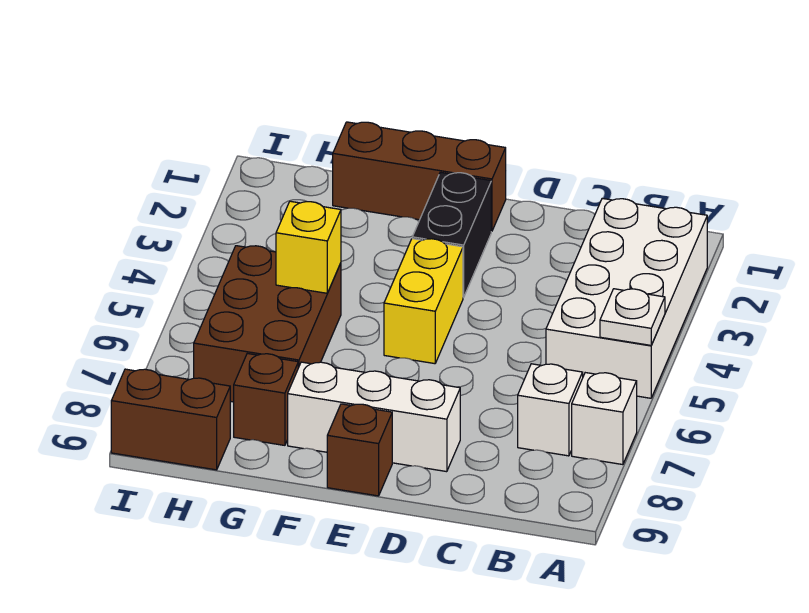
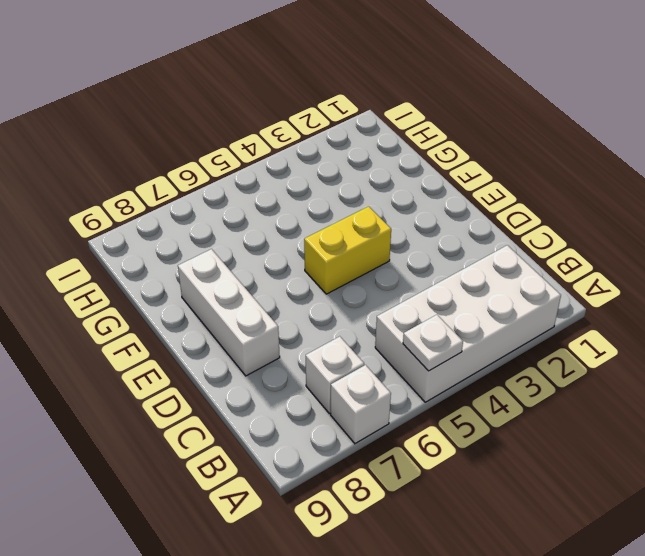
none -> brown 1x3 brick [333,122,506,231]
none -> black 1x2 brick [412,172,491,297]
none -> brown 1x1 brick [327,404,392,496]

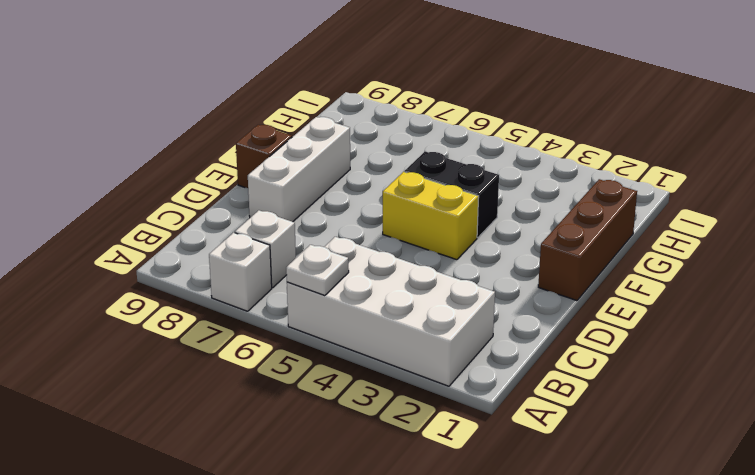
black 1x2 brick [405,151,499,238] -> black 1x2 brick moved to [412,172,491,297]
none -> brown 2x3 brick [194,246,341,402]
none -> brown 1x1 brick [234,353,298,445]
none -> brown 1x2 brick [111,369,230,470]

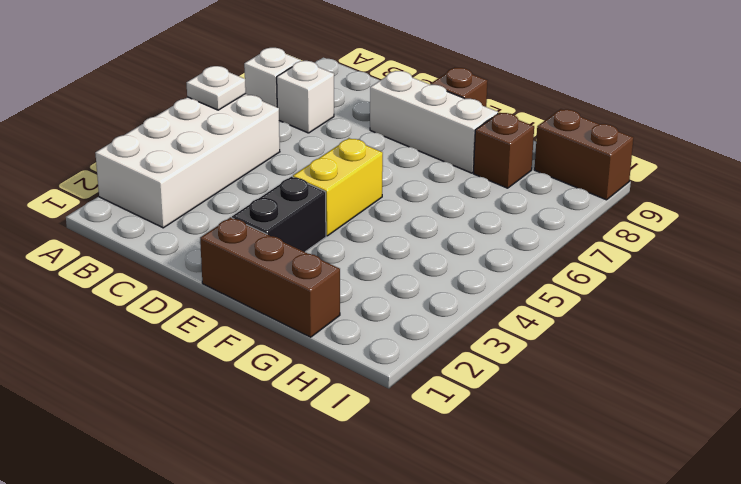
none -> brown 2x3 brick [194,246,341,402]
none -> yellow 1x1 brick [276,201,341,293]

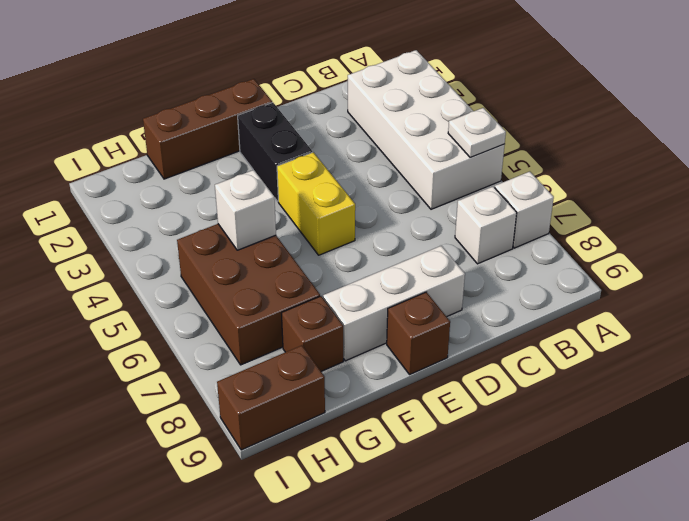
white 1x1 brick [215,170,276,250] -> yellow 1x1 brick [276,201,341,293]

